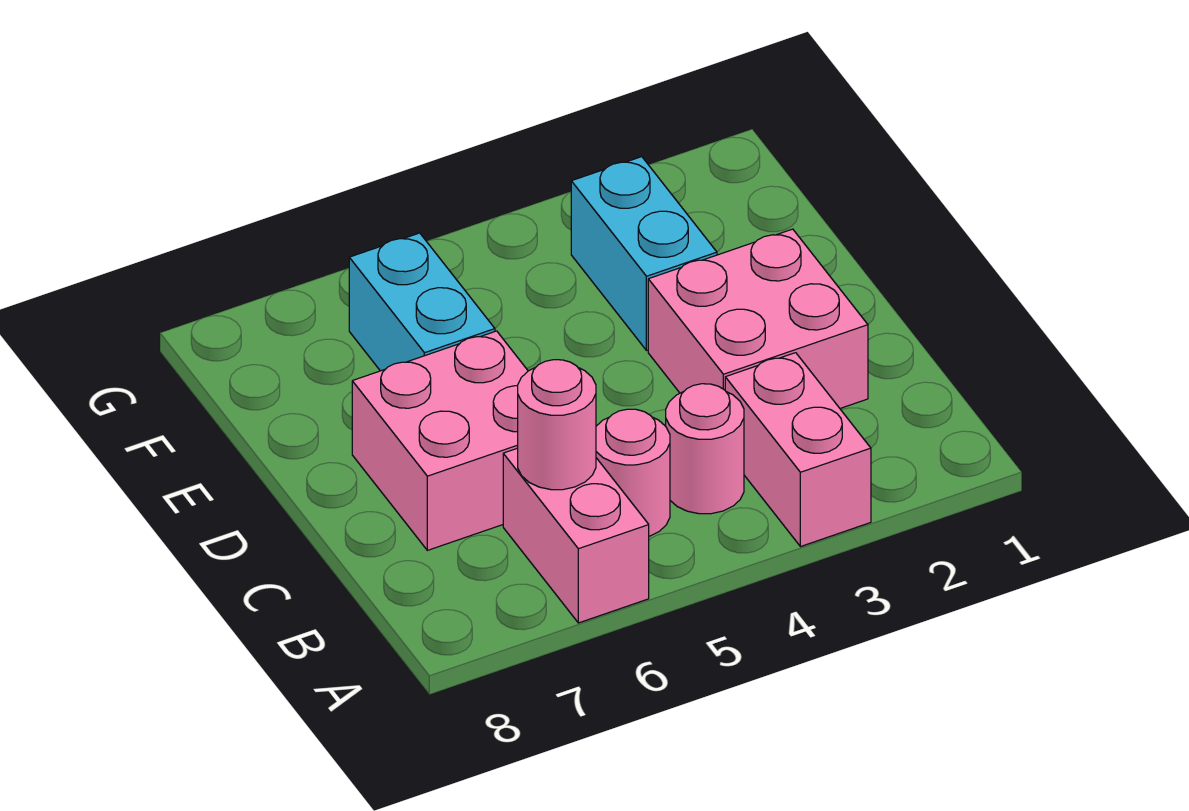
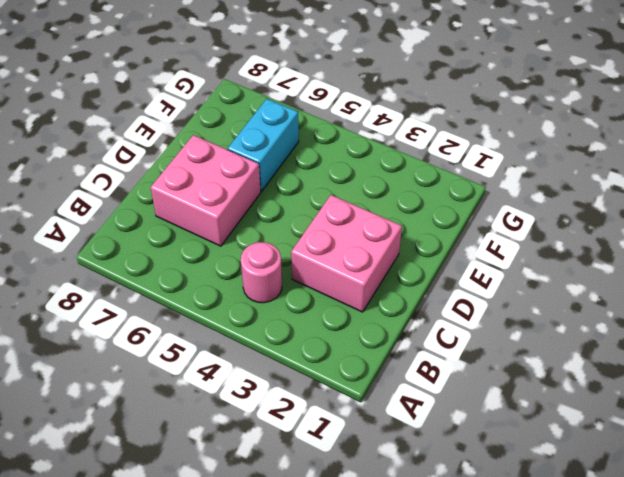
none -> pink 1x2 brick [725,353,871,547]
none -> pink 1x2 brick [503,448,649,623]

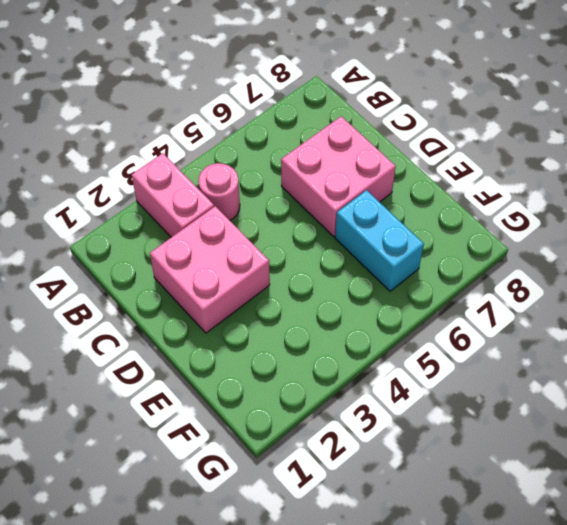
none -> pink 1x2 brick [503,448,649,623]
none -> pink 1x1 round brick [596,409,670,536]

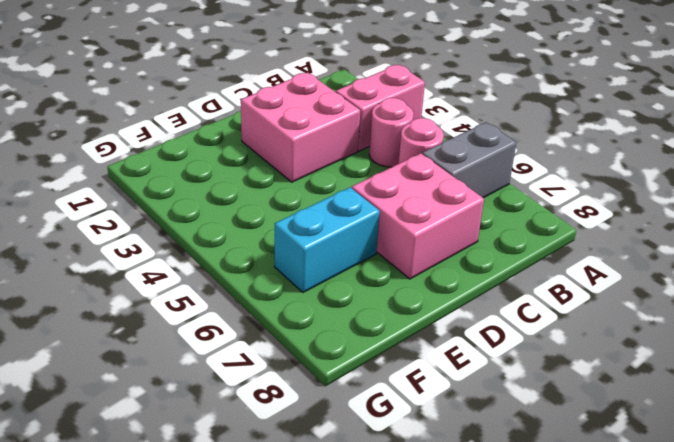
grey 1x2 brick [422,122,516,198] -> pink 1x2 brick [503,448,649,623]
none -> cyan 1x2 brick [571,157,717,351]
none -> pink 1x1 round brick [518,360,596,490]

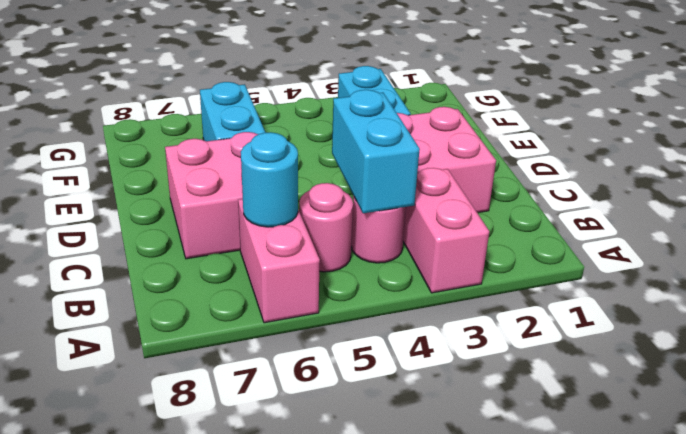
cyan 1x2 brick [332,90,420,213] -> none
cyan 1x1 round brick [241,132,298,227] -> pink 1x1 round brick [518,360,596,490]

